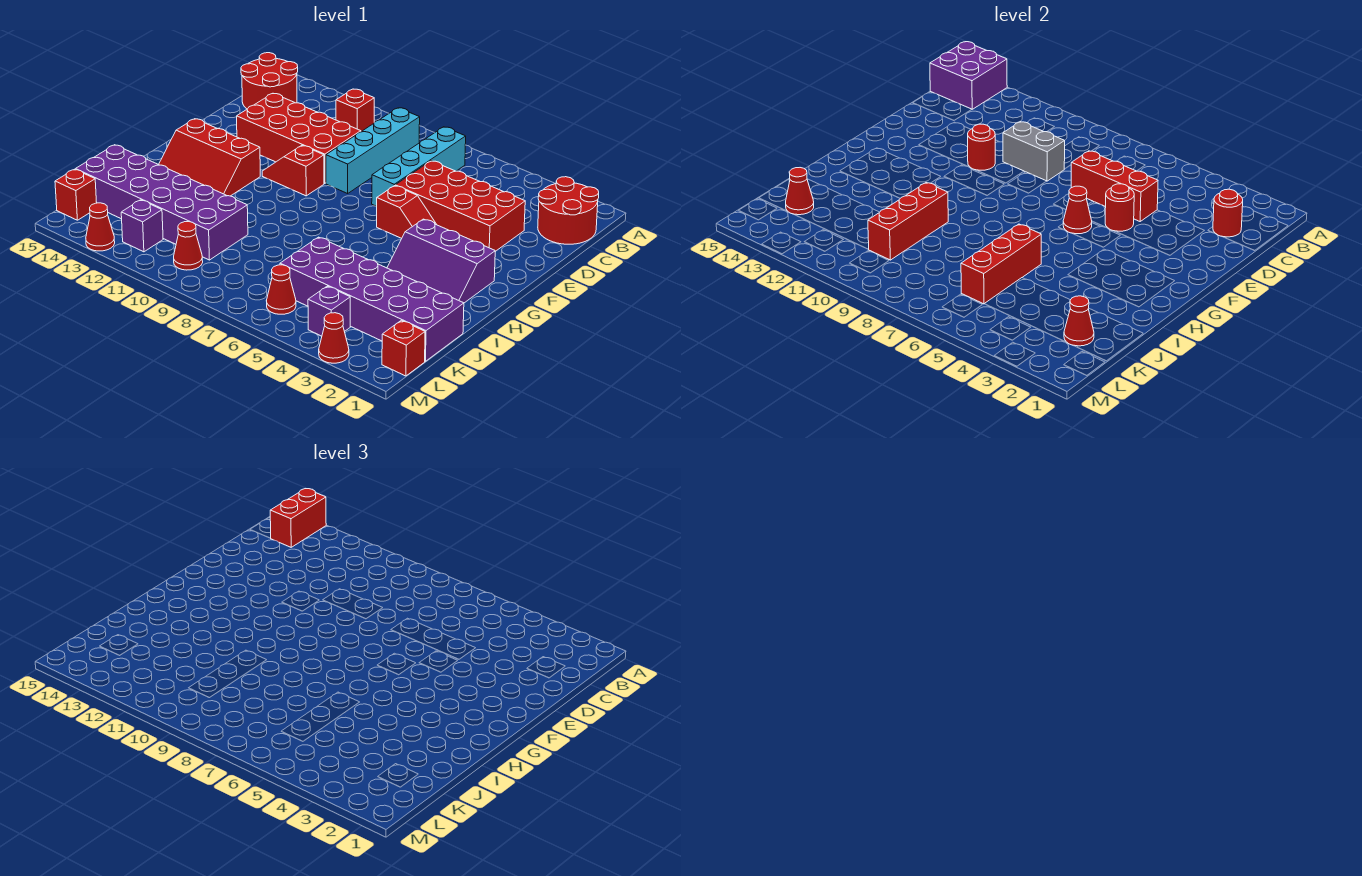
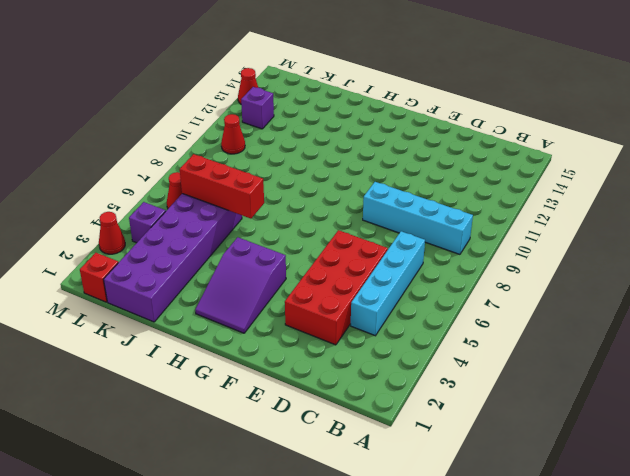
cyan 1x4 brick [351,231,425,336] -> cyan 1x4 brick turned to [372,127,466,206]
purple 2x3 slope [195,237,286,333] -> purple 2x3 slope turned to [387,219,495,303]
none -> red 2x2 round brick [538,177,599,244]
none -> red 1x1 brick [336,89,374,131]
none -> red 2x2 round brick [241,53,298,109]
none -> red 2x4 brick [237,94,361,183]

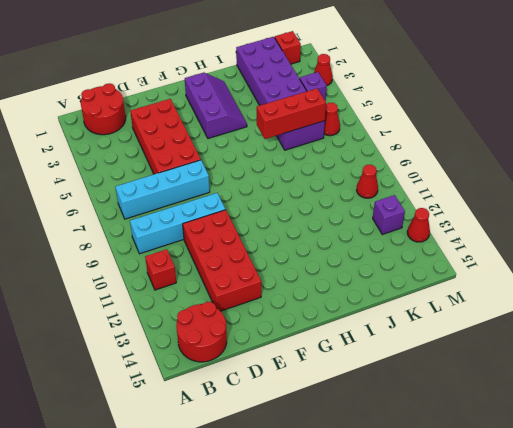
none -> red 1x2 slope [376,186,437,238]
none -> red 1x2 slope [262,145,324,196]
none -> red 2x3 slope [159,119,260,196]
none -> purple 2x6 brick [76,145,248,260]

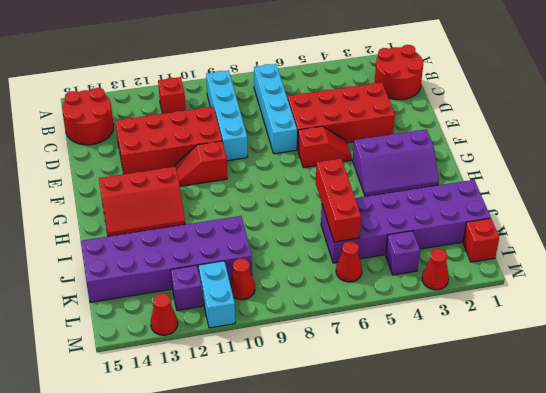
cyan 1x2 brick [198,261,235,328] -> none
none -> red 1x1 brick [55,169,97,220]
none -> purple 2x2 brick [930,42,1007,109]
none -> red 1x1 round brick [1213,189,1243,237]
none -> red 1x3 brick [1071,151,1158,221]

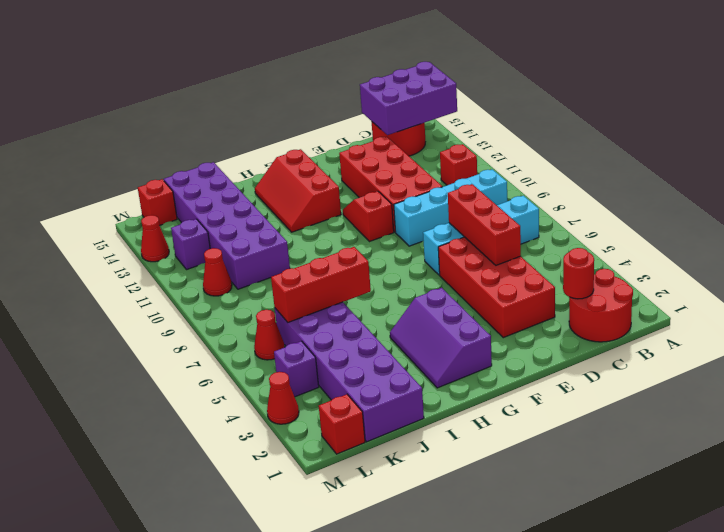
purple 2x3 brick [360,62,457,135] -> purple 2x2 brick [930,42,1007,109]
none -> red 1x2 slope [376,186,437,238]
none -> grey 1x2 brick [1003,122,1065,181]
none -> red 1x1 round brick [1105,184,1134,231]
none -> red 1x1 round brick [968,124,995,170]

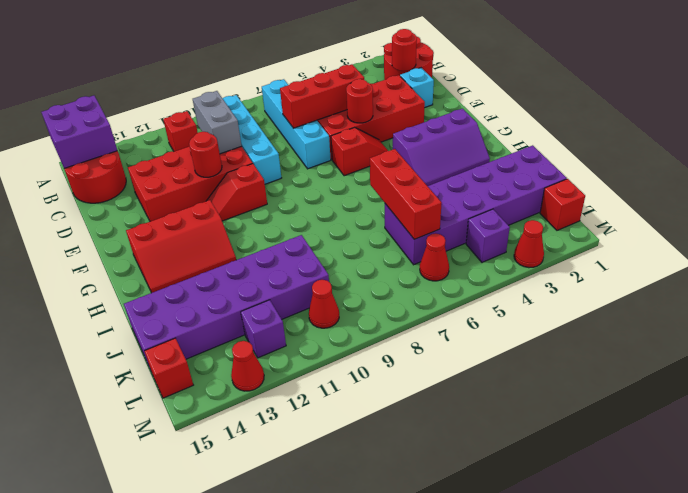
grey 1x2 brick [193,91,242,154] -> grey 1x2 brick turned to [1003,122,1065,181]
cyan 1x1 brick [400,68,434,108] -> none
none -> red 1x1 cone [1063,186,1092,234]
none -> red 1x3 brick [868,183,948,260]
none -> red 1x1 cone [1064,296,1094,346]
none -> red 1x1 cone [786,168,814,215]

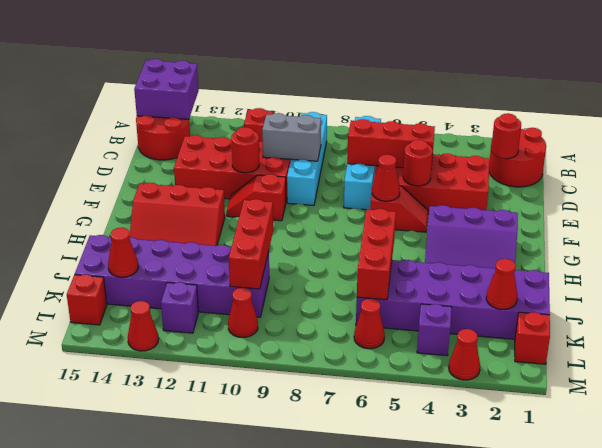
none -> red 1x2 brick [270,489,326,547]

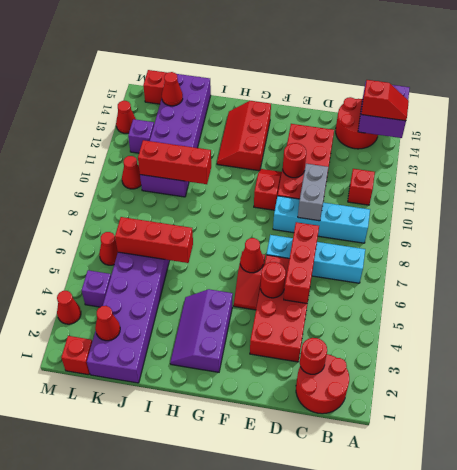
red 1x2 slope [361,80,409,121] -> red 1x2 brick [270,489,326,547]

